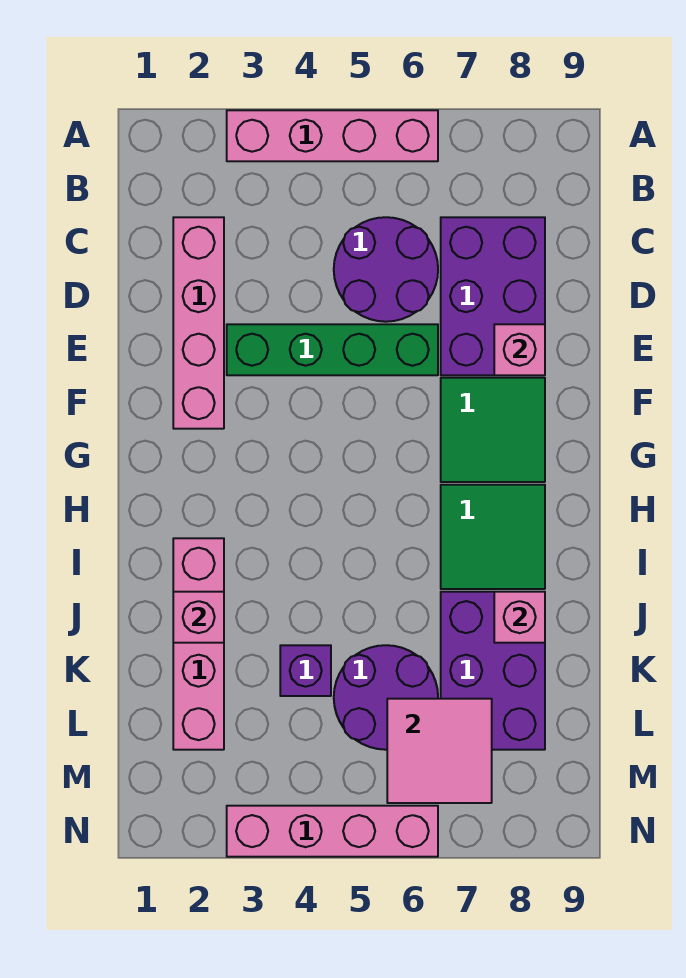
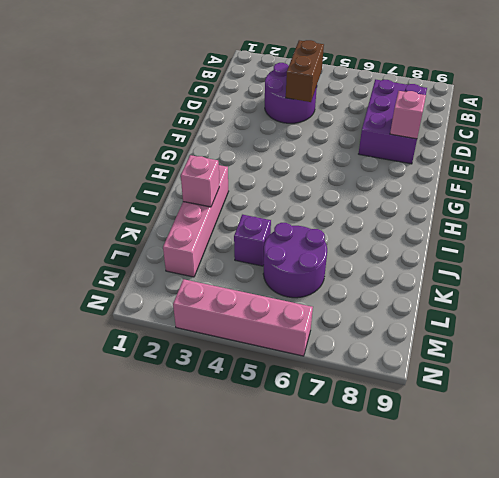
purple 2x2 round brick [265,63,317,123] -> purple 2x2 round brick moved to [334,217,438,322]
brown 1x2 brick [286,40,324,102] -> none
none -> pink 1x4 brick [227,110,438,161]
none -> pink 1x4 brick [173,217,224,429]
none -> green 1x4 brick [227,324,438,375]

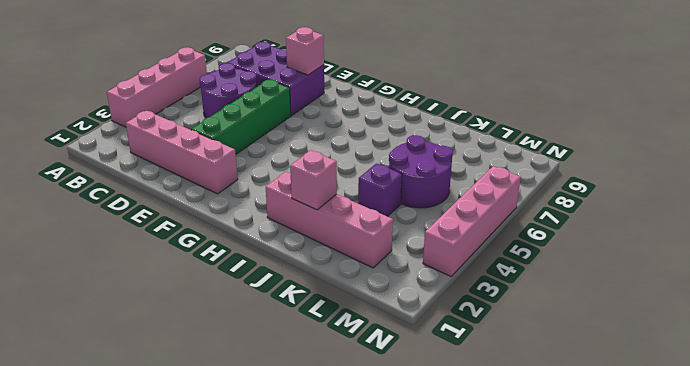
none -> green 2x2 tile [441,378,545,482]
none -> green 2x2 tile [441,485,545,589]
none -> purple 2x3 brick [441,592,545,750]

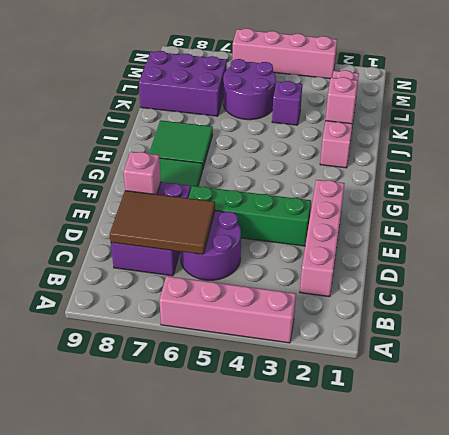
brown 2x3 tile [110,191,215,254] -> none
purple 2x3 brick [139,51,227,116] -> purple 2x3 brick turned to [441,592,545,750]
none -> pink 1x1 brick [494,592,545,643]
none -> pink 2x2 tile [387,699,492,803]

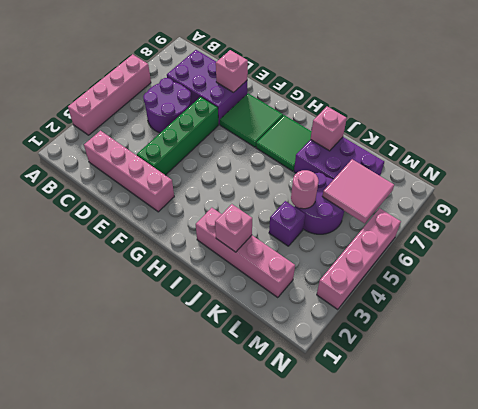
pink 1x1 round brick [291,170,319,209] -> none

